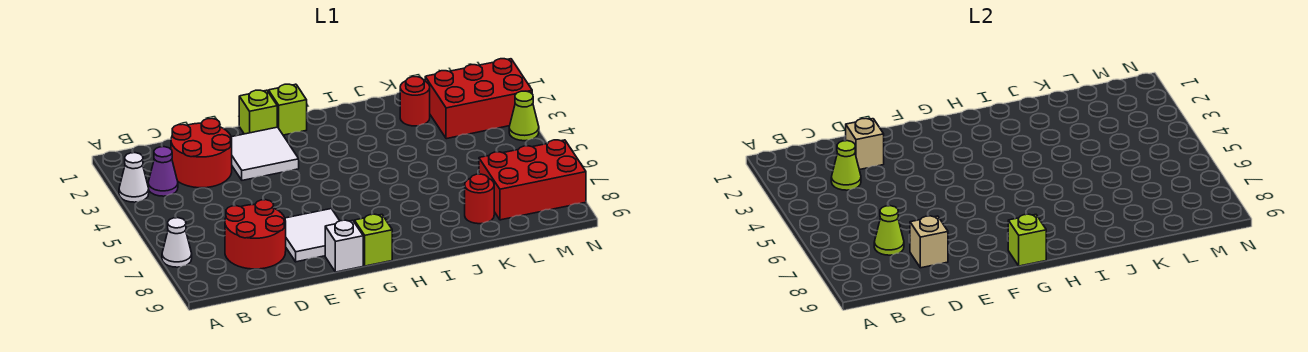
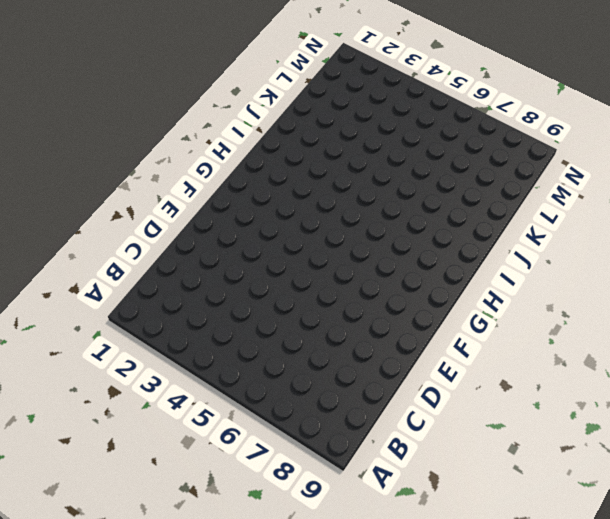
none -> white 1x1 cone [119,153,149,202]
none -> white 1x1 cone [162,218,192,267]
none -> purple 1x1 cone [148,147,178,196]

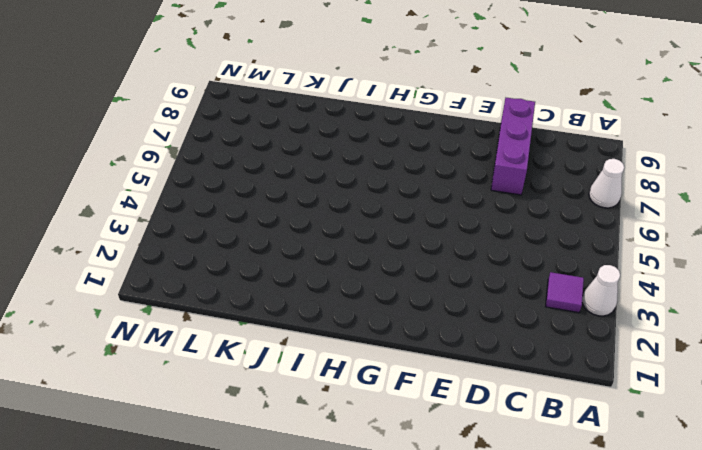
purple 1x1 tile [546,272,584,313] -> purple 1x1 cone [148,147,178,196]
purple 1x3 brick [491,98,535,195] -> red 2x2 round brick [225,200,286,269]
none -> red 2x2 round brick [171,119,232,188]
none -> white 2x2 tile [231,127,299,180]
none -> white 2x2 tile [285,209,339,262]

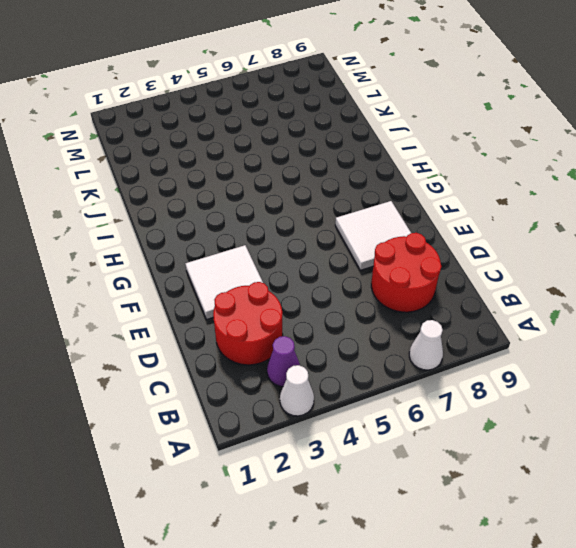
none -> lime 1x1 brick [239,90,277,134]
none -> white 1x1 brick [325,220,363,272]
none -> lime 1x1 brick [268,84,307,135]

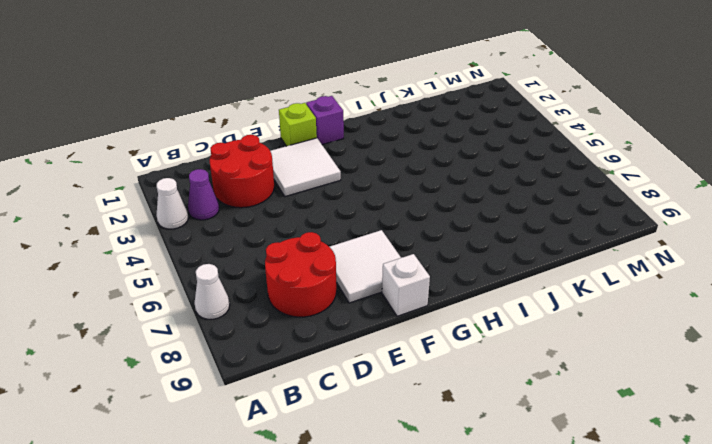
purple 1x1 brick [306,96,344,145] -> lime 1x1 brick [268,84,307,135]
none -> lime 1x1 brick [354,214,392,266]
none -> red 1x1 round brick [400,77,430,126]
none -> red 1x1 round brick [465,174,494,224]

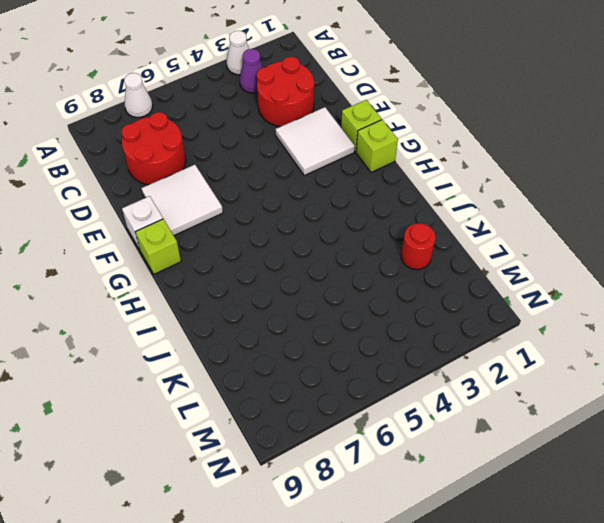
none -> red 1x1 round brick [465,174,494,224]
none -> red 2x3 brick [425,59,532,139]
none -> red 2x3 brick [479,140,586,220]

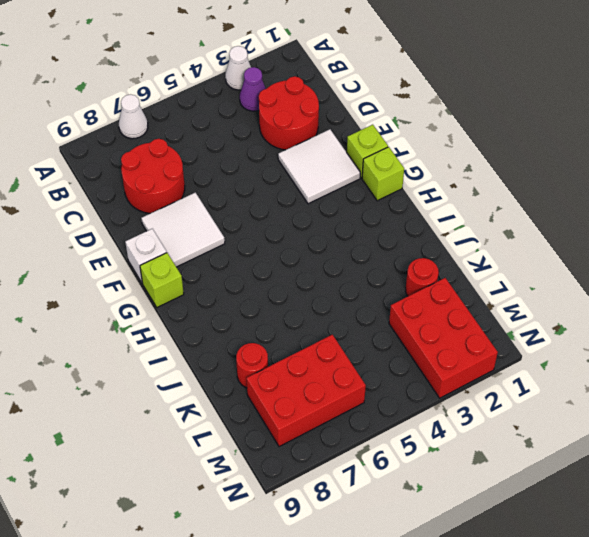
red 2x3 brick [247,335,366,447] -> red 2x3 brick turned to [479,140,586,220]
none -> lime 1x1 cone [509,91,539,141]
none -> lime 1x1 cone [831,141,861,190]
none -> lime 1x1 cone [874,206,904,255]

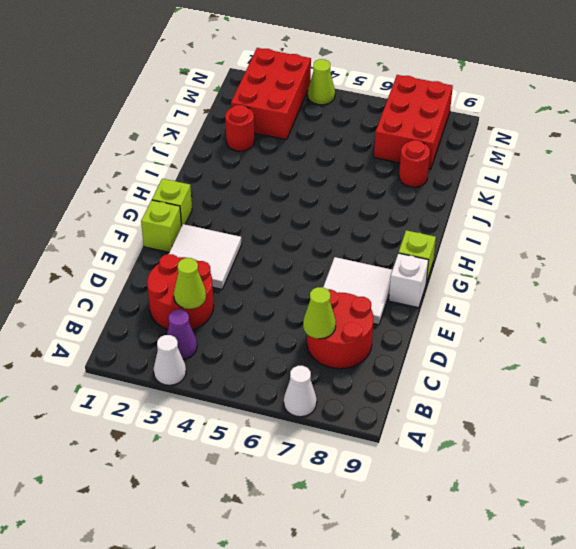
none -> tan 1x1 brick [846,119,884,170]
none -> tan 1x1 brick [910,216,948,268]
none -> lime 1x1 brick [1008,214,1046,266]

